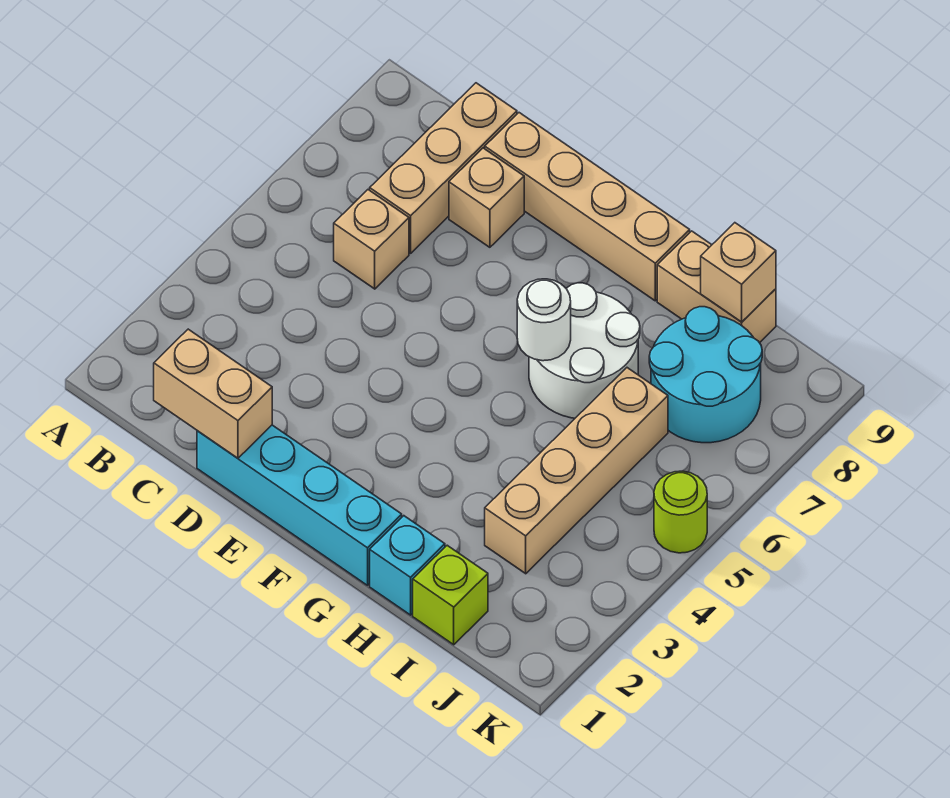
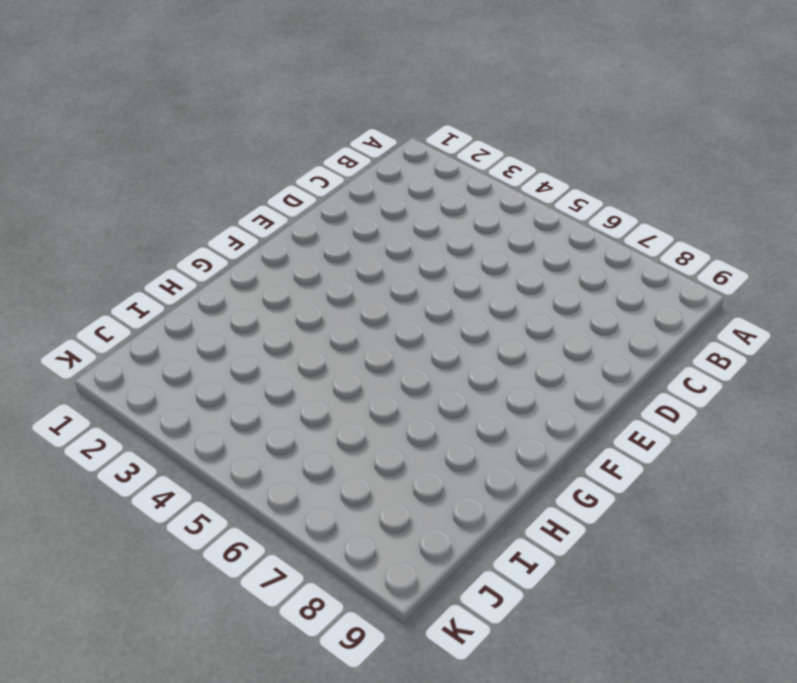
none -> tan 1x1 brick [334,190,409,289]
none -> tan 1x3 brick [370,83,517,253]
none -> cyan 1x4 brick [197,425,402,585]

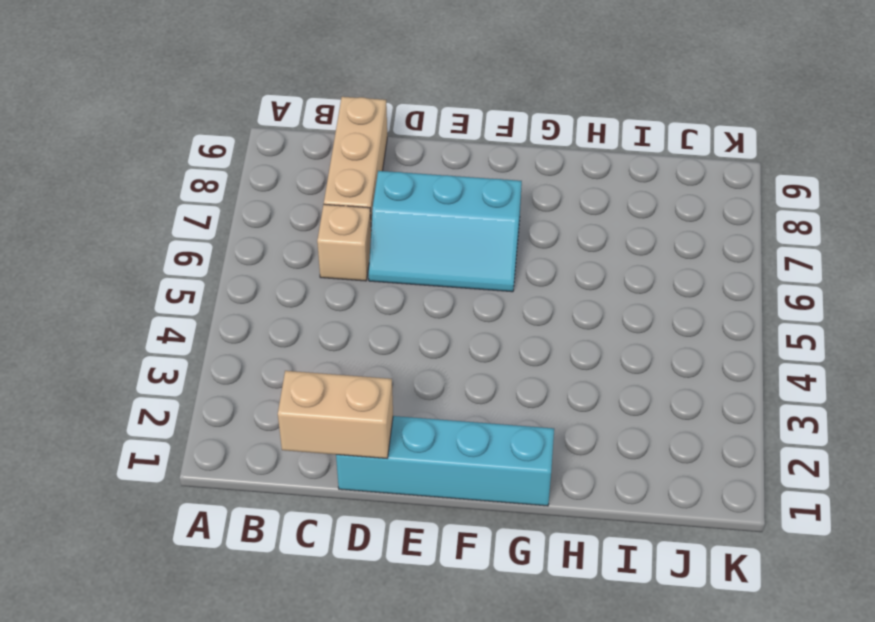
cyan 2x3 slope [369,171,522,292] -> none
none -> tan 1x1 brick [449,148,524,247]
none -> tan 1x4 brick [485,113,690,301]
none -> white 2x2 round brick [529,283,640,418]

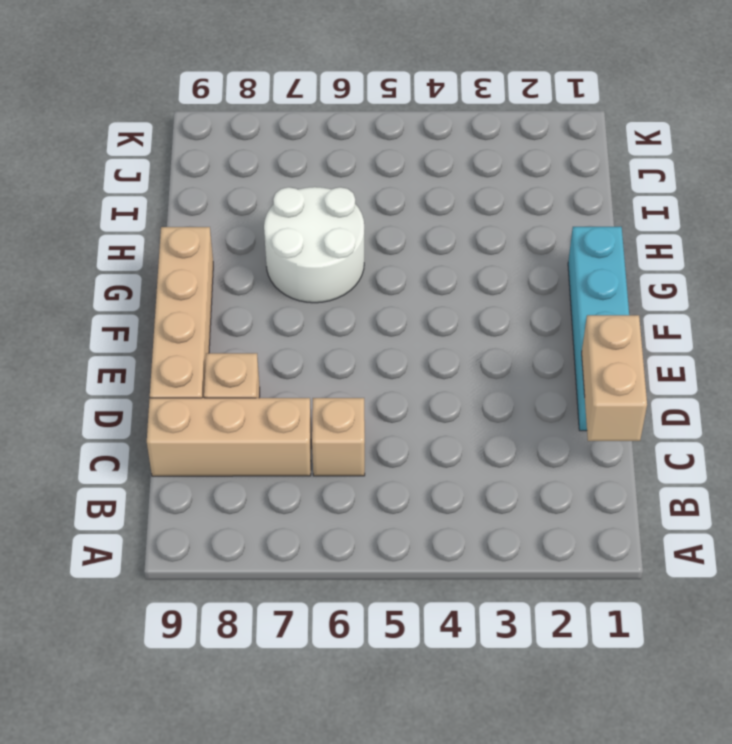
none -> cyan 1x1 brick [370,516,445,615]
none -> tan 1x2 brick [657,231,776,343]
none -> lime 1x1 brick [413,545,488,645]

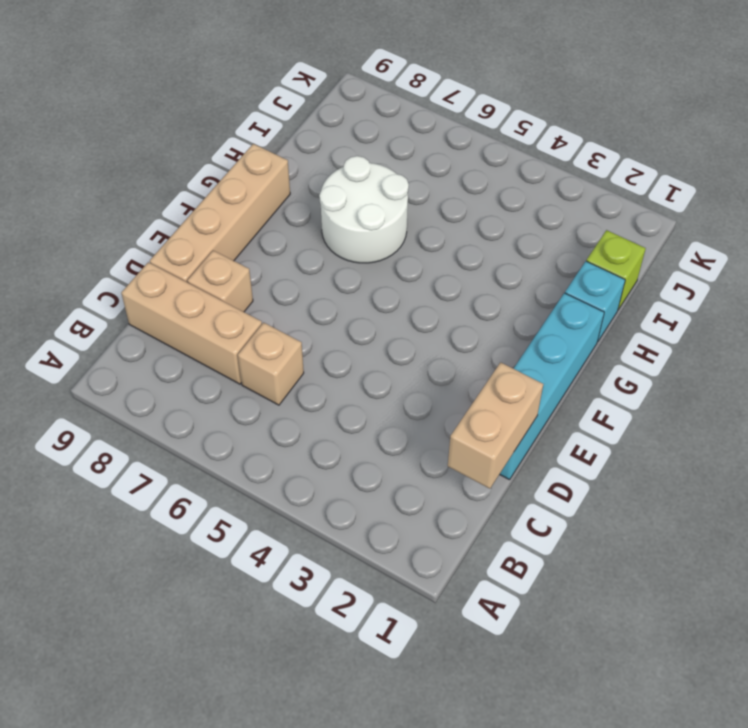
none -> tan 1x2 brick [657,231,776,343]
none -> tan 1x4 brick [485,368,668,574]
none -> cyan 2x2 round brick [649,307,762,443]

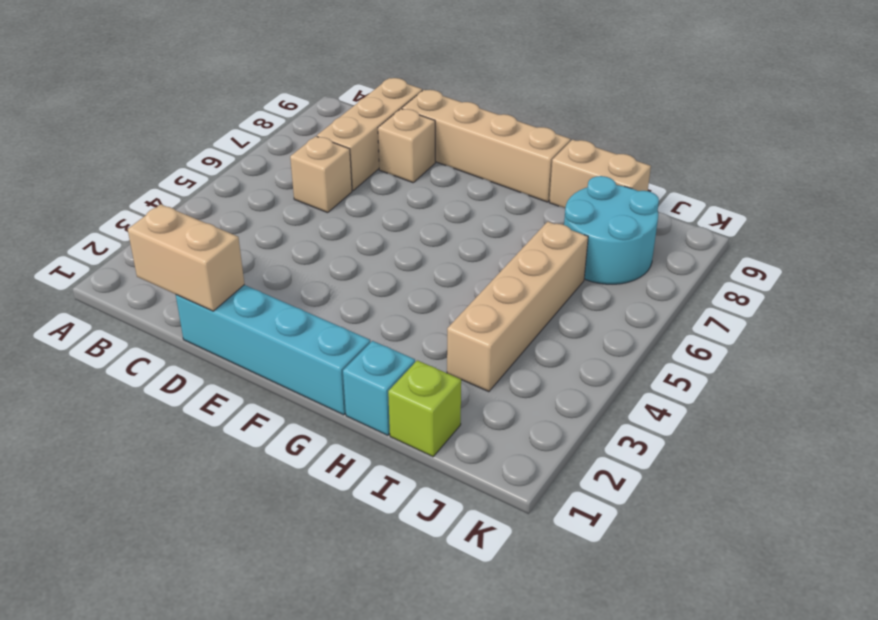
none -> white 2x2 round brick [529,283,640,418]
none -> lime 1x1 round brick [654,471,707,553]
none -> white 1x1 round brick [517,279,571,361]

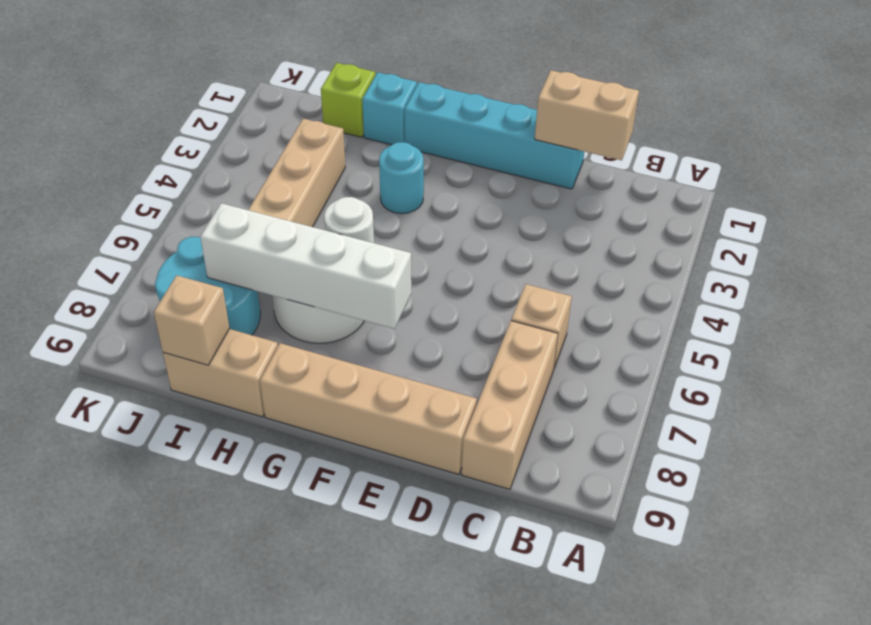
white 1x4 brick [200,203,411,329] -> none
cyan 1x1 round brick [379,142,424,214] -> none
none -> tan 1x1 brick [449,148,524,247]
none -> lime 1x1 round brick [654,471,707,553]

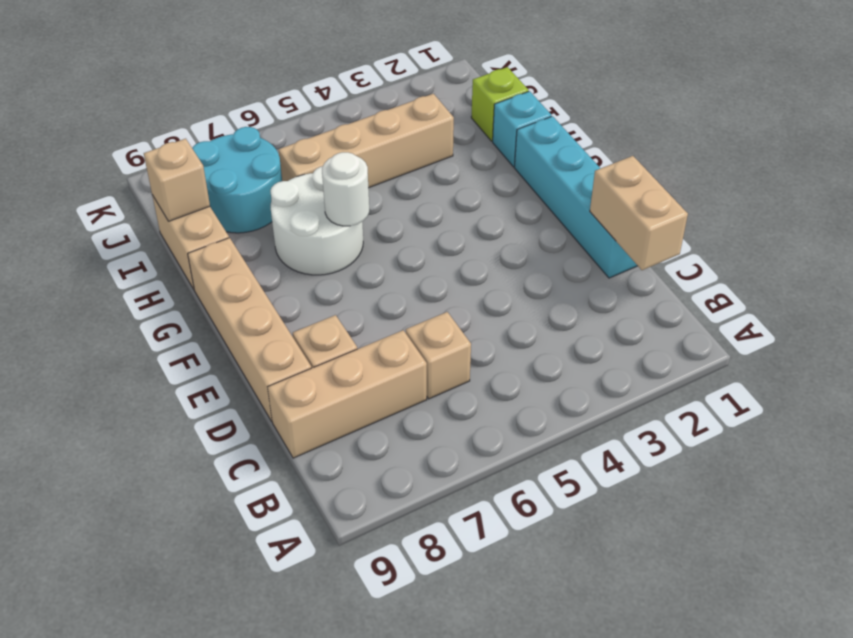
none -> lime 1x1 round brick [654,471,707,553]

